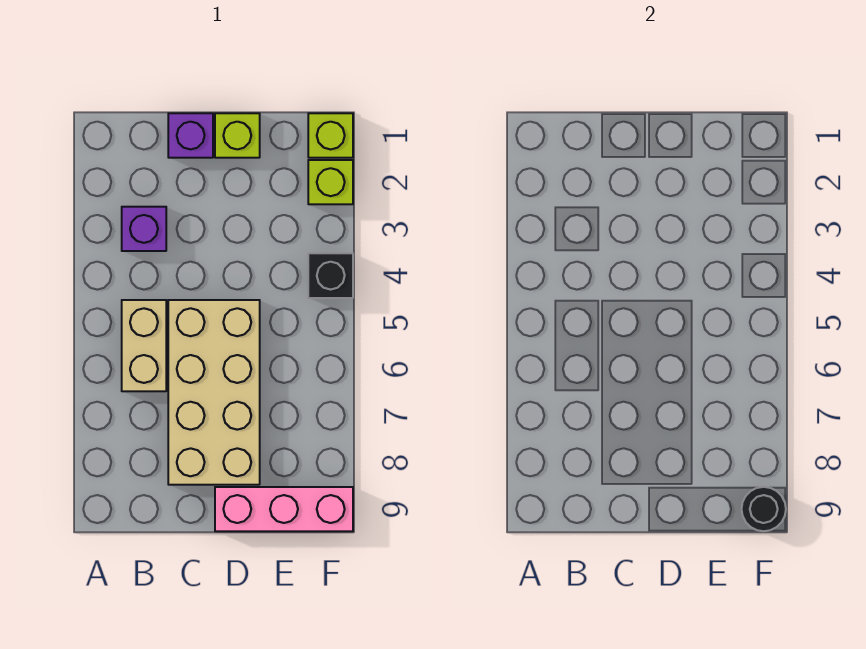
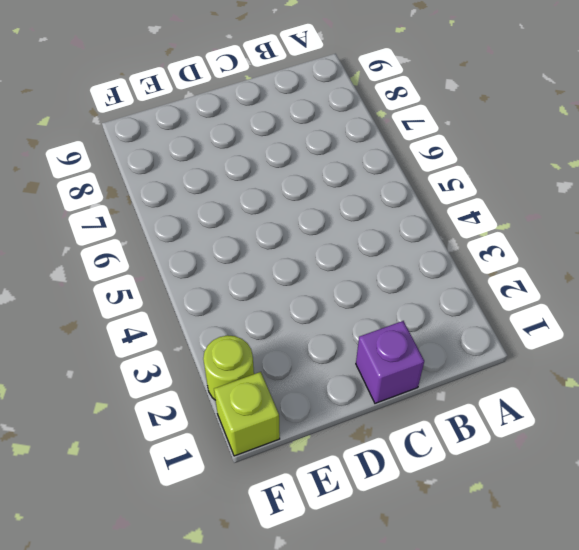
lime 1x1 round brick [203,335,254,400] -> lime 1x1 brick [308,160,353,204]
none -> purple 1x1 brick [122,207,166,251]
none -> tan 1x2 brick [122,300,166,391]

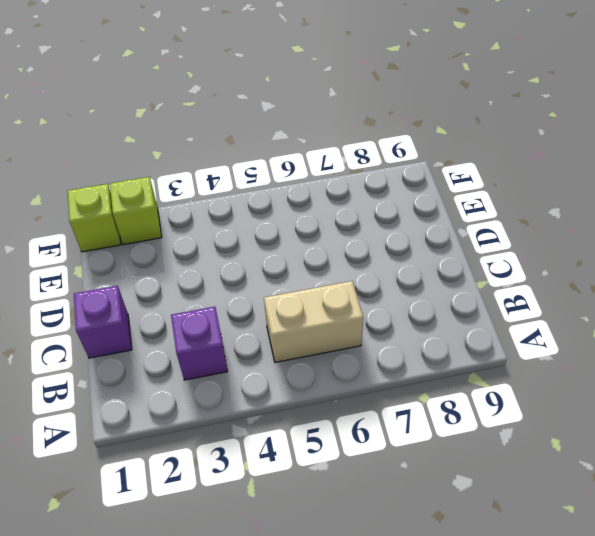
none -> tan 2x4 brick [168,300,260,485]
none -> lime 1x1 brick [215,113,260,158]

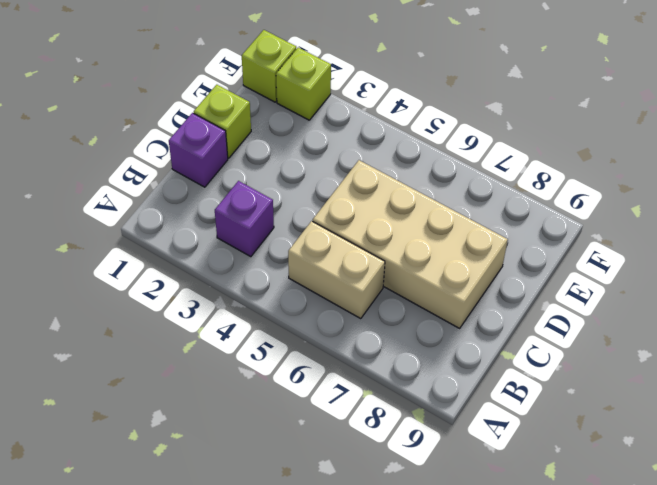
none -> pink 1x3 brick [215,487,353,531]
none -> black 1x1 brick [308,253,353,298]

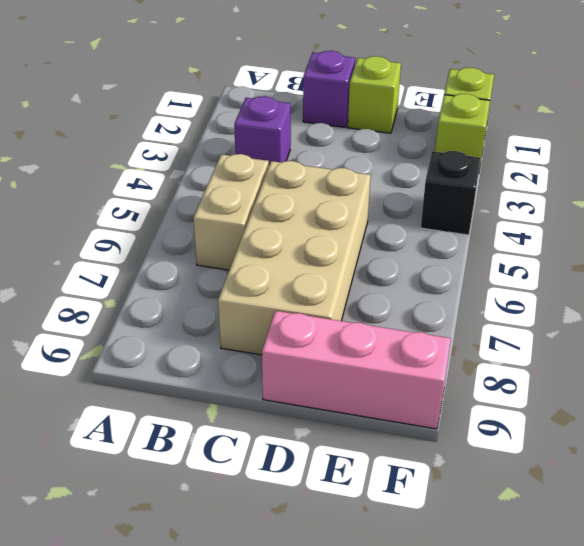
none -> black 1x1 round brick [742,487,786,531]

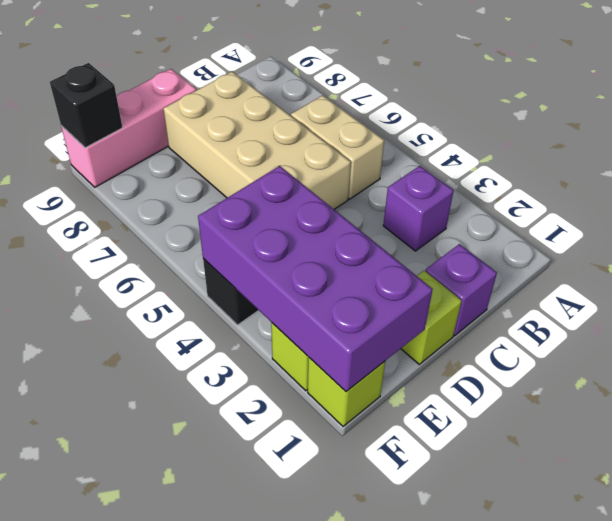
purple 2x4 brick [198,166,433,392] -> none
black 1x1 brick [50,63,123,148] -> black 1x1 round brick [742,487,786,531]

